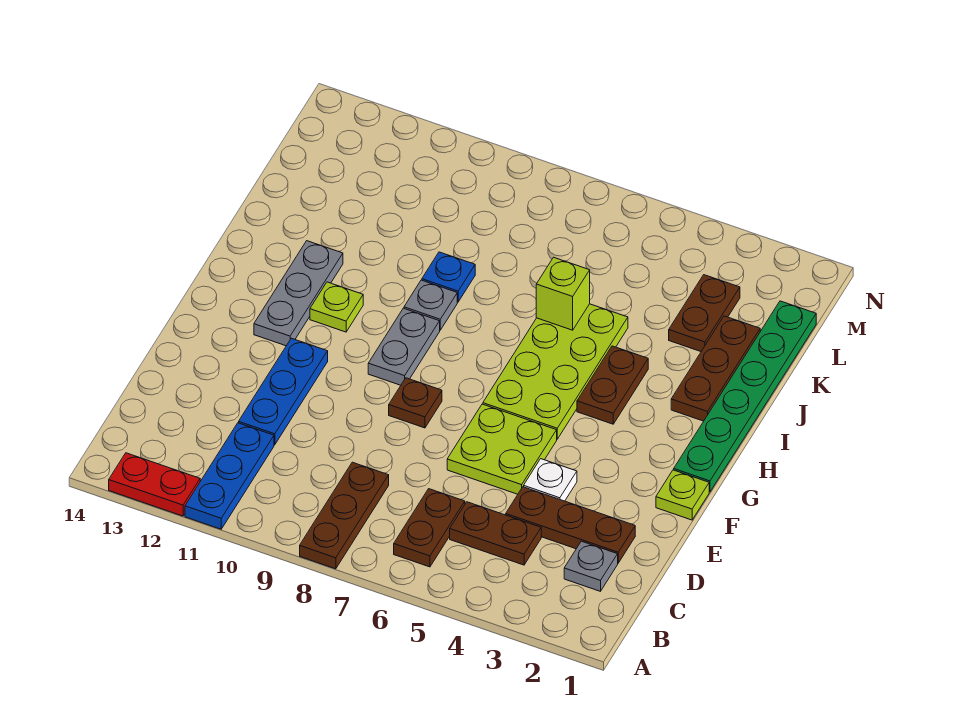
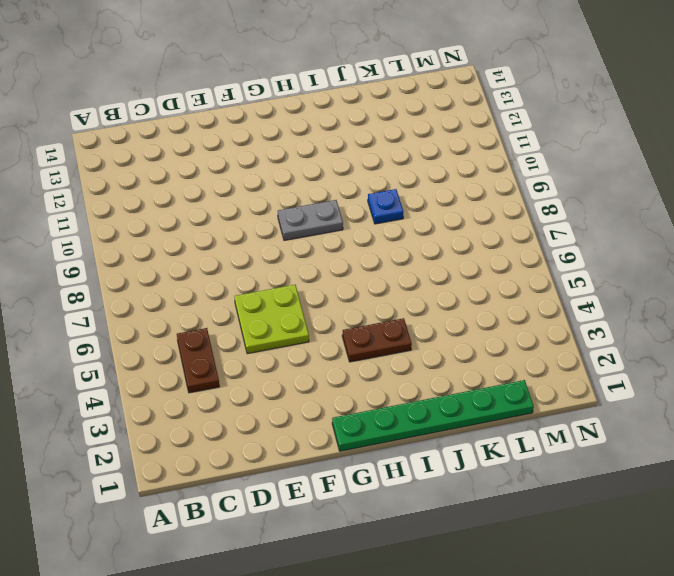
none -> brown 1x3 plate [300,462,389,569]
none -> blue 1x3 plate [185,423,274,529]
none -> red 1x2 plate [109,453,200,516]

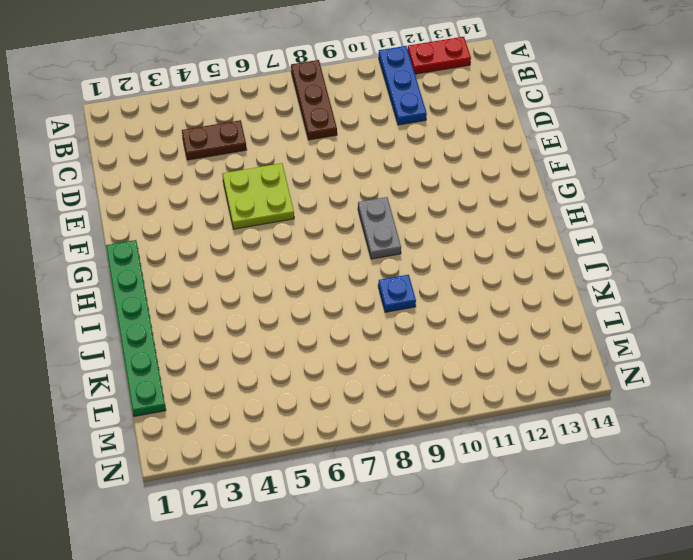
none -> brown 1x2 plate [394,489,465,567]
none -> grey 1x1 plate [564,541,618,591]
none -> brown 1x3 plate [506,487,635,563]

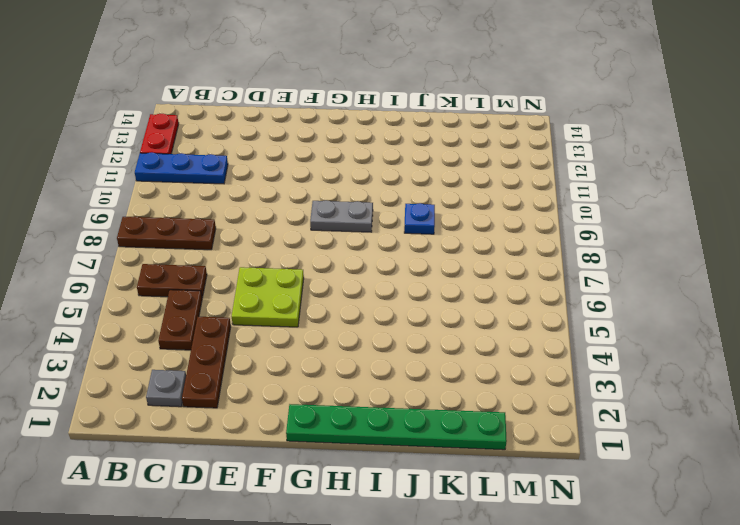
none -> blue 1x3 plate [239,338,328,445]
none -> white 1x1 plate [524,459,577,501]
none -> lime 1x1 plate [656,470,709,520]

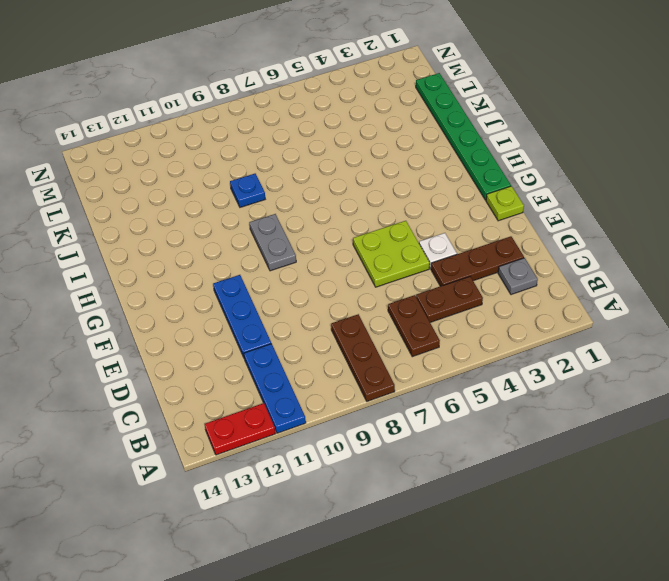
none -> brown 1x1 plate [389,378,442,428]
none -> lime 2x4 plate [483,304,628,439]
none -> grey 1x3 plate [254,241,343,346]

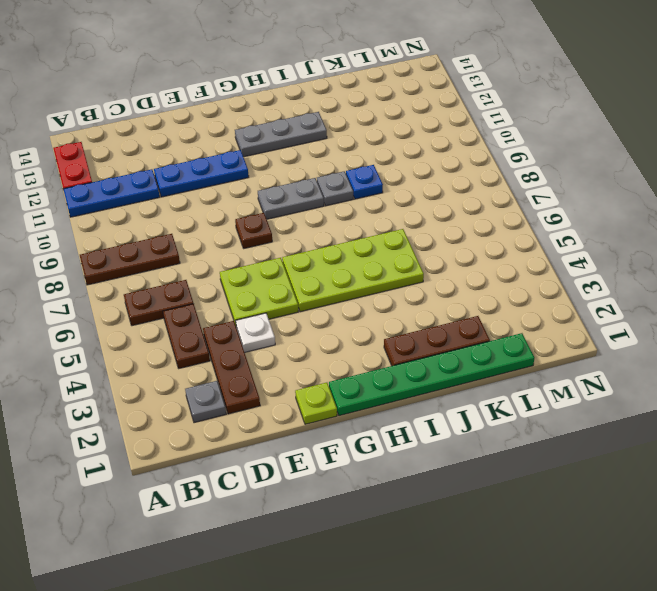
none -> brown 1x2 plate [577,346,648,424]
none -> lime 1x1 plate [310,282,363,332]
none -> brown 1x2 plate [669,275,740,352]

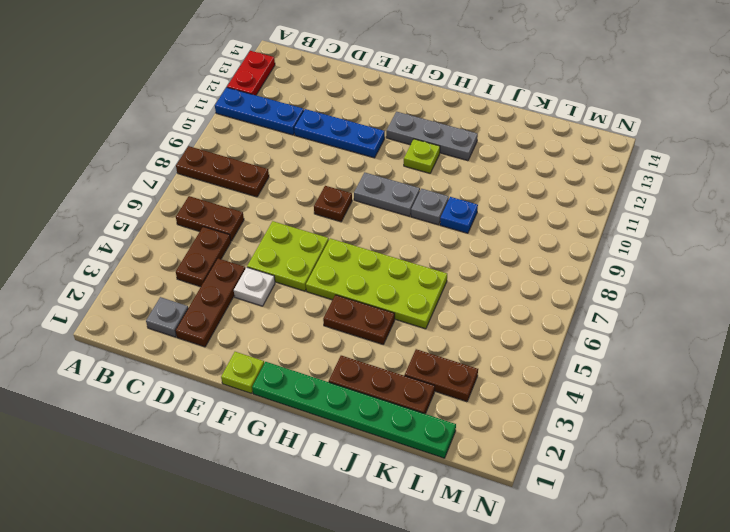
none -> lime 1x1 brick [536,257,590,330]

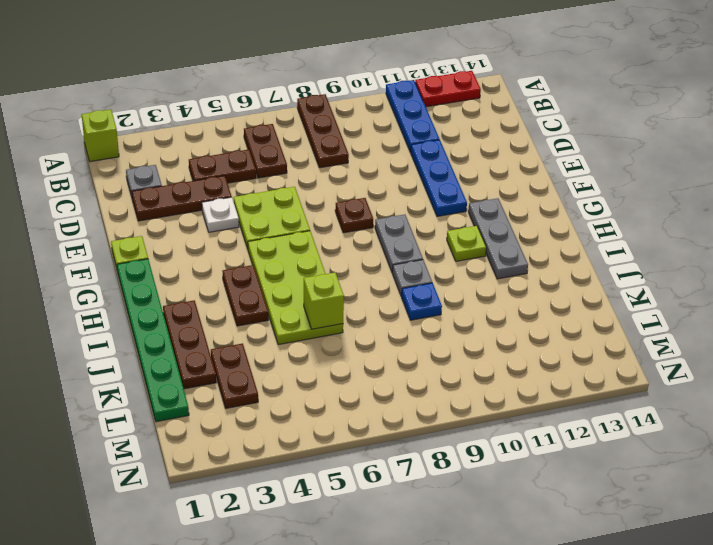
lime 1x1 brick [82,109,119,162] -> none

